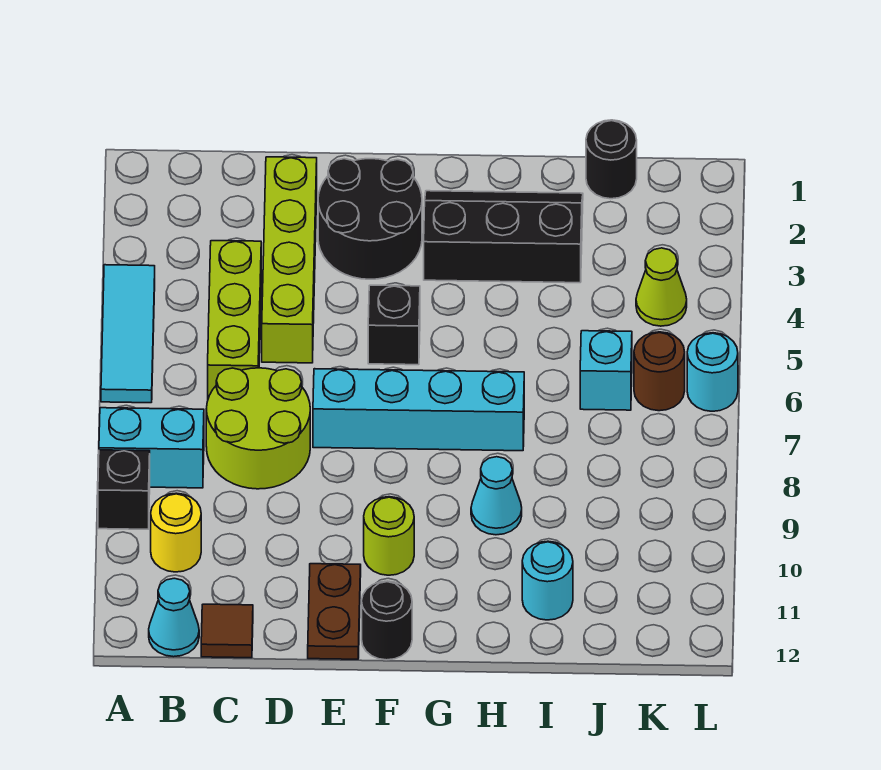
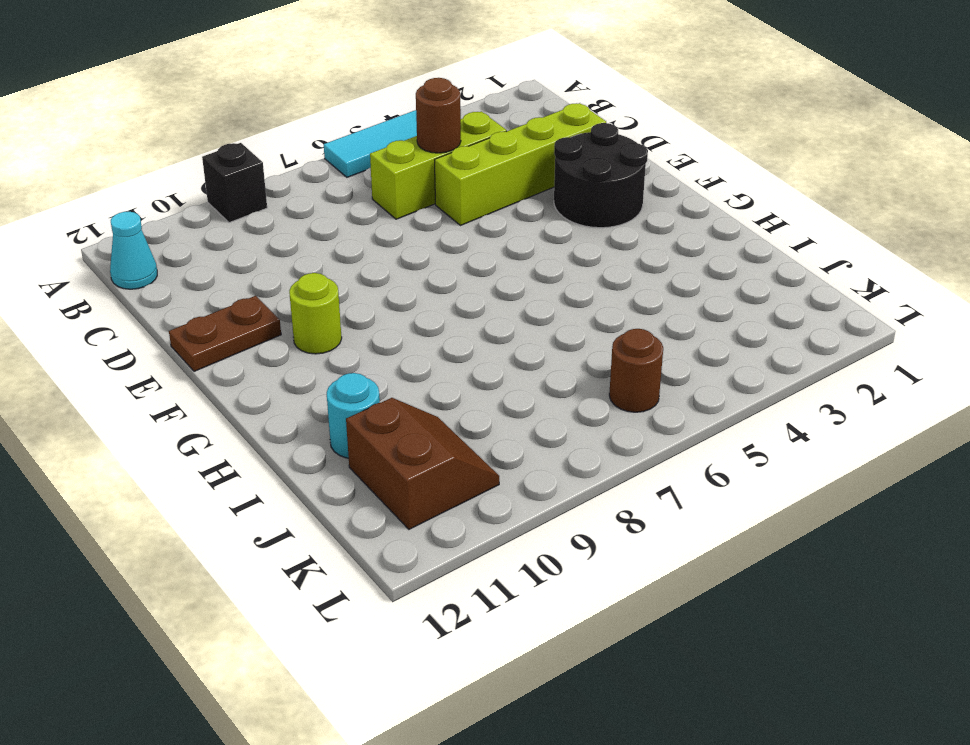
brown 1x1 round brick [416,78,461,153] -> none
brown 2x2 slope [346,398,499,529] -> none
none -> cyan 1x2 brick [99,408,204,488]
none -> yellow 1x1 round brick [151,493,201,572]
none -> lime 2x2 round brick [206,368,310,489]

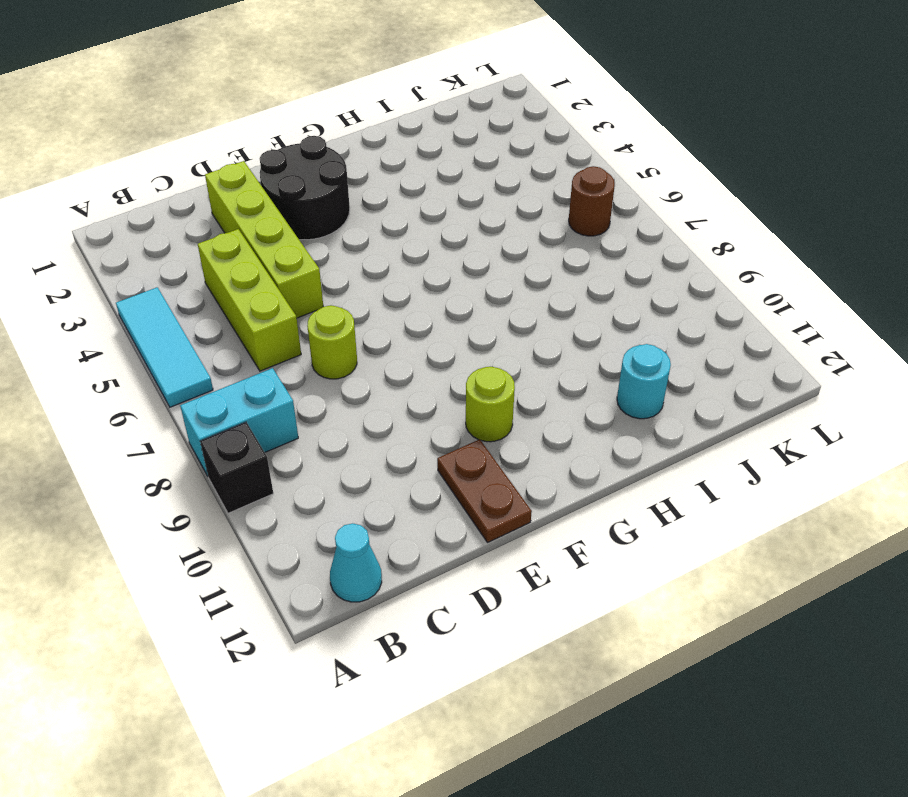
lime 1x1 round brick [307,305,357,379] -> lime 2x2 round brick [206,368,310,489]
none -> yellow 1x1 round brick [151,493,201,572]
none -> brown 1x1 tile [201,604,253,658]
none -> cyan 1x4 brick [313,369,524,451]

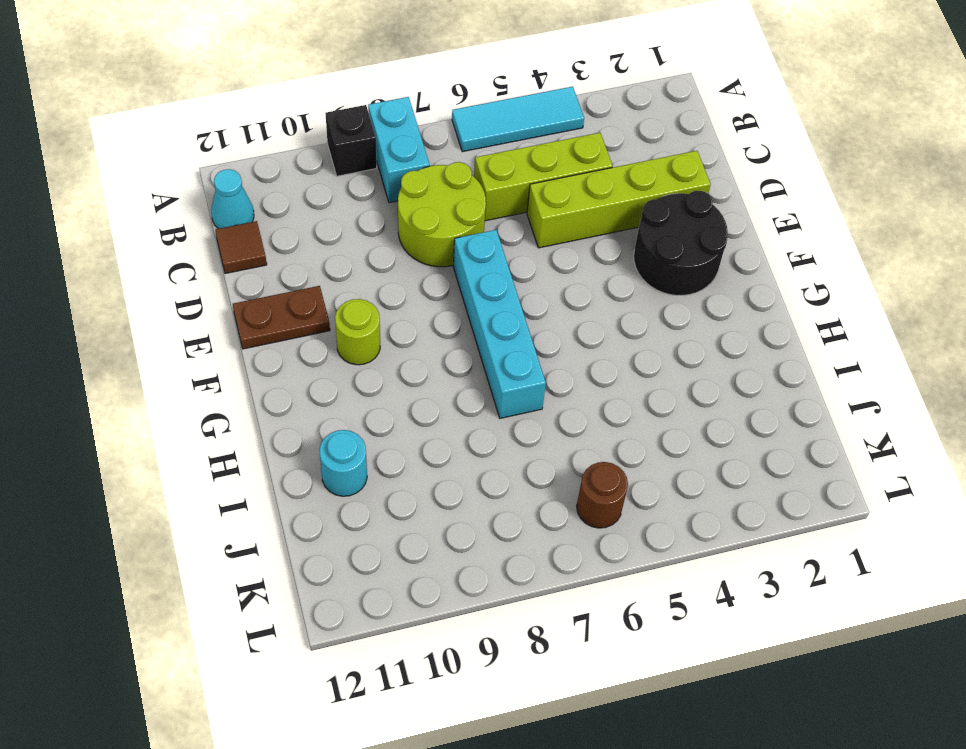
none -> yellow 1x1 round brick [151,493,201,572]
none -> black 1x1 brick [368,285,420,365]
none -> black 1x1 round brick [362,581,412,660]

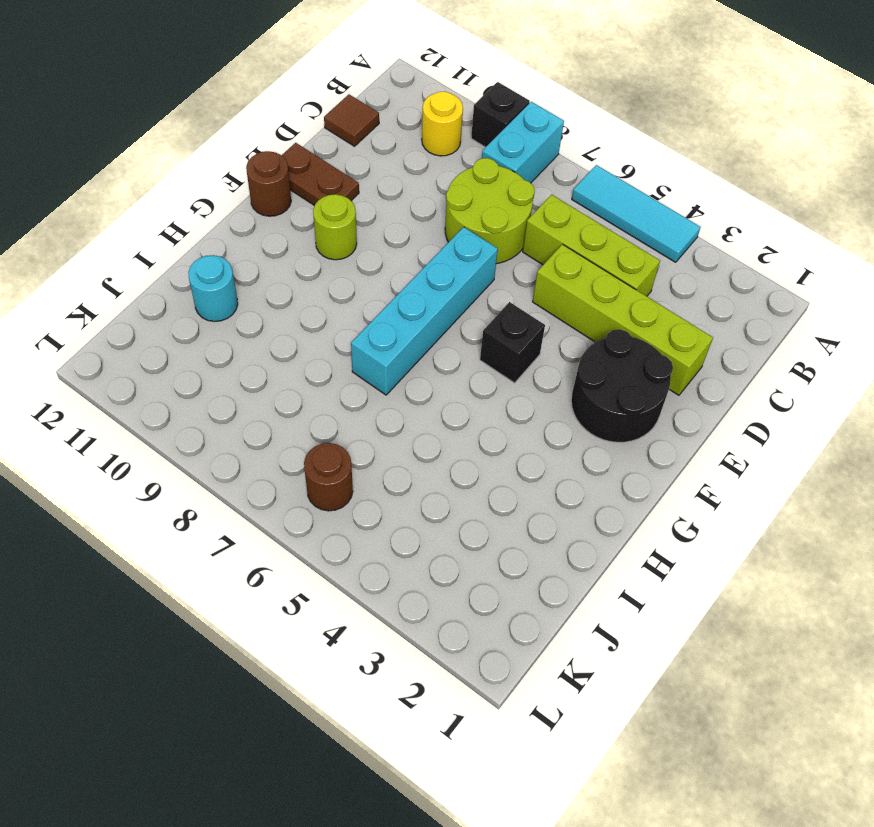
brown 1x1 round brick [246,151,291,216] -> black 1x1 round brick [362,581,412,660]
none -> cyan 1x1 cone [149,578,199,657]
none -> black 2x3 slope [424,191,583,283]
none -> cyan 1x1 cone [471,457,522,535]

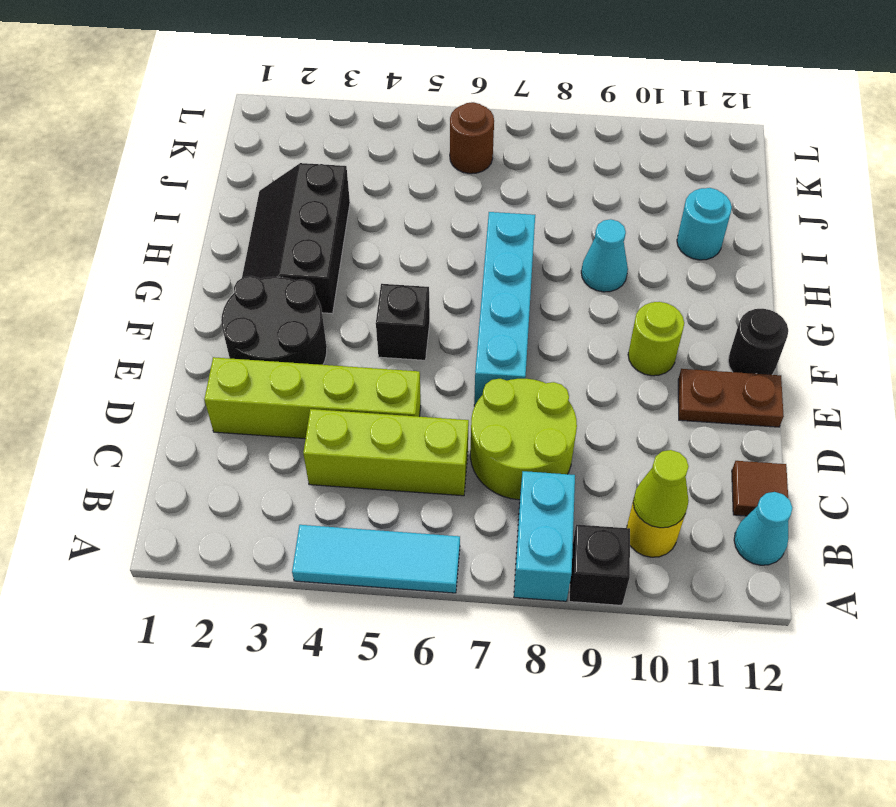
lime 1x1 cone [633,450,689,528] -> lime 1x1 cone moved to [636,248,687,326]
none -> black 1x1 round brick [586,120,637,199]
none -> cyan 1x1 brick [580,331,632,410]
none -> cyan 1x1 round brick [687,333,738,411]

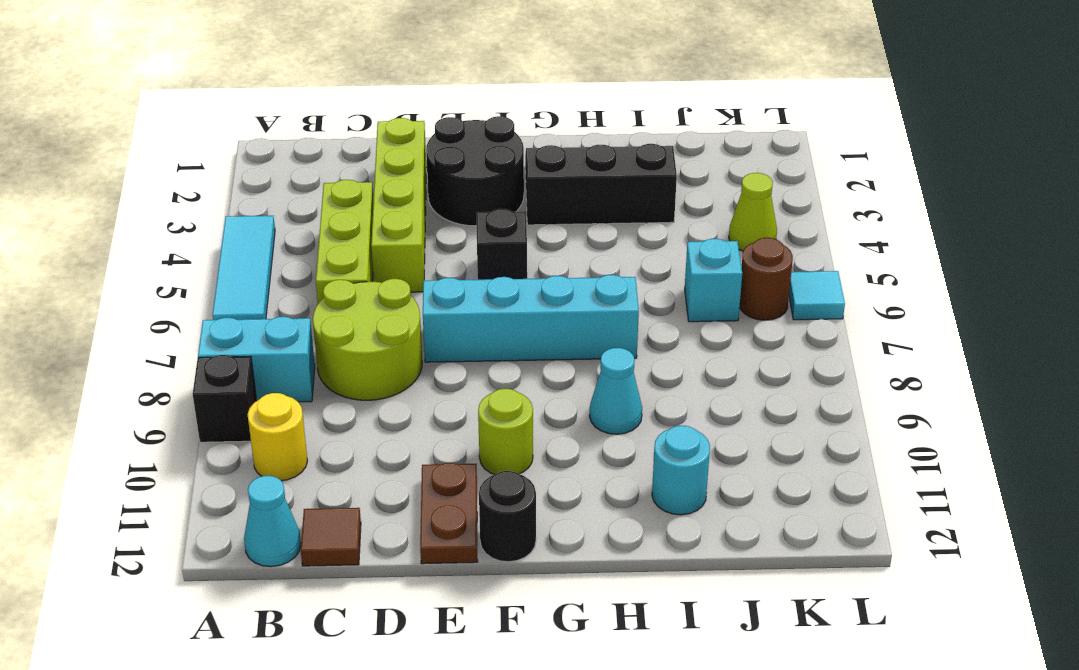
cyan 1x1 tile [789,271,845,320] -> cyan 1x1 round brick [687,333,738,411]
none -> black 1x1 round brick [586,120,637,199]

